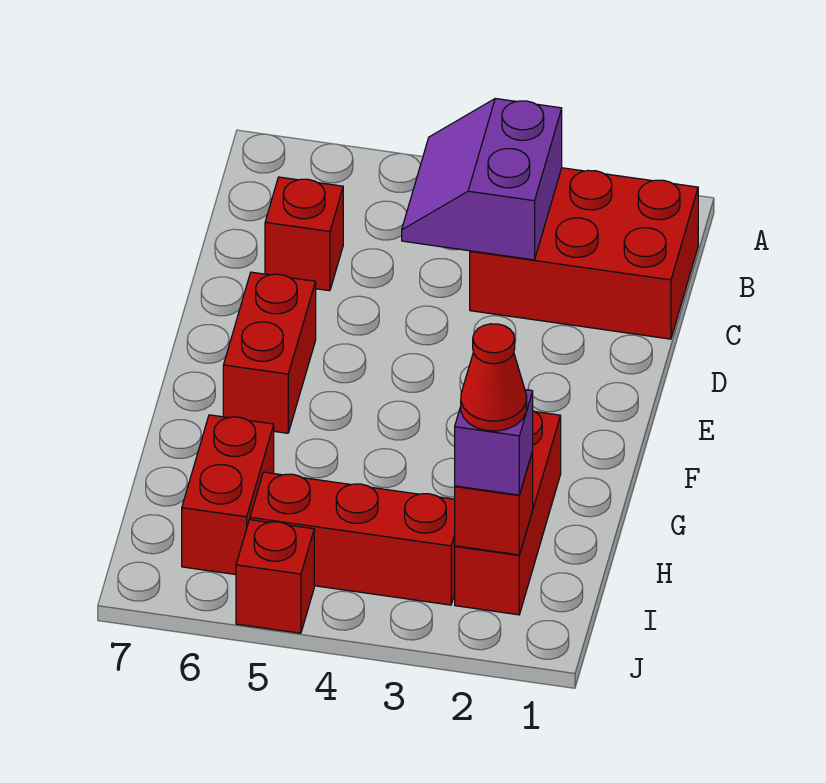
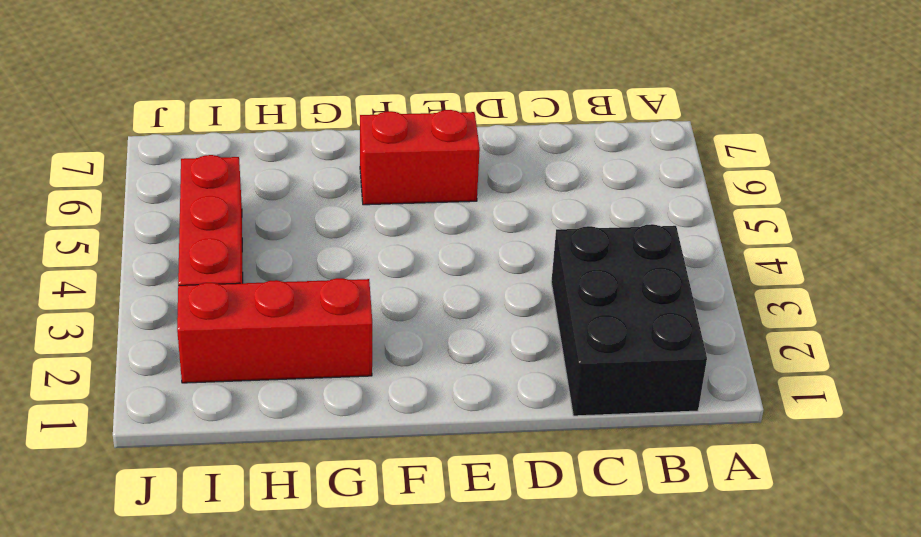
black 2x3 brick [551,224,707,416] -> red 2x3 brick [470,168,698,339]
none -> red 1x1 brick [265,177,343,291]
none -> red 1x2 brick [182,415,274,575]

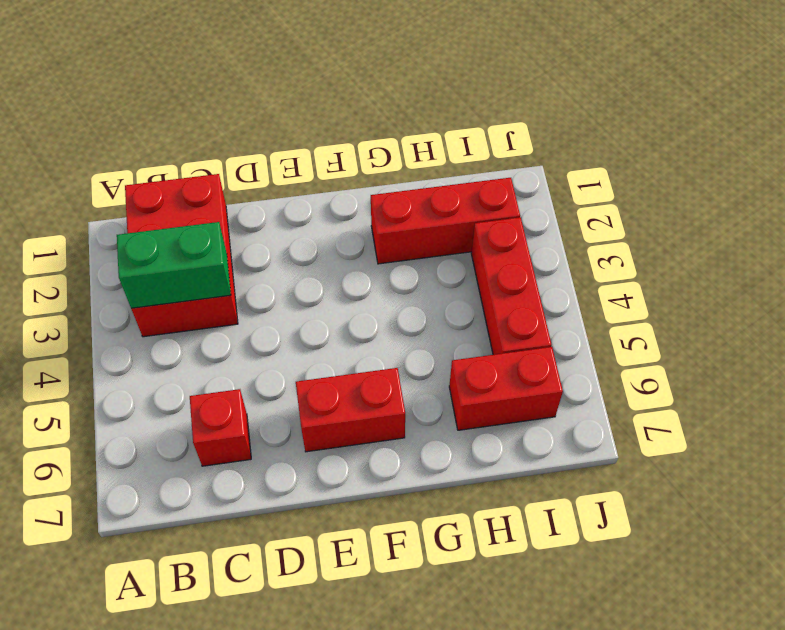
green 1x2 brick [117,222,231,309] -> purple 2x2 slope [402,98,562,260]
none -> red 1x1 brick [236,520,314,633]
none -> red 1x1 brick [455,452,533,555]

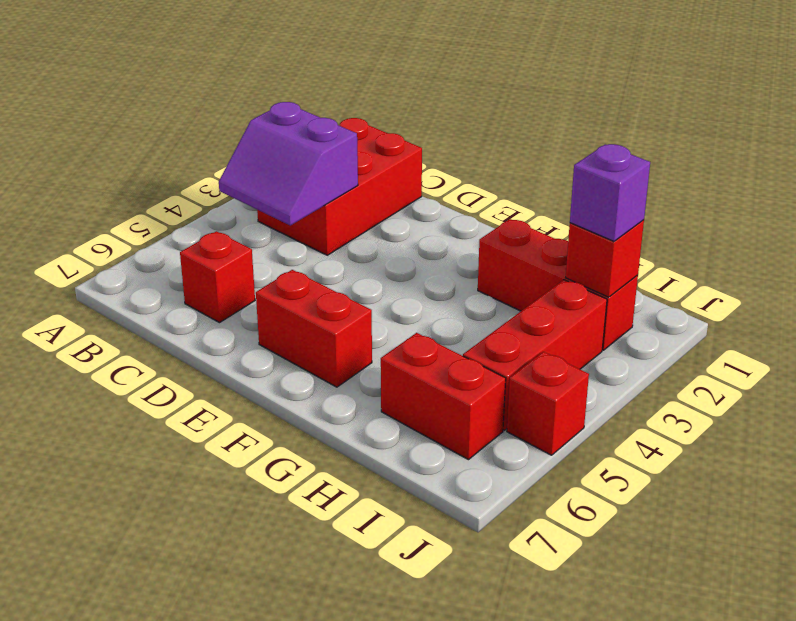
none -> red 1x1 cone [461,324,527,431]

